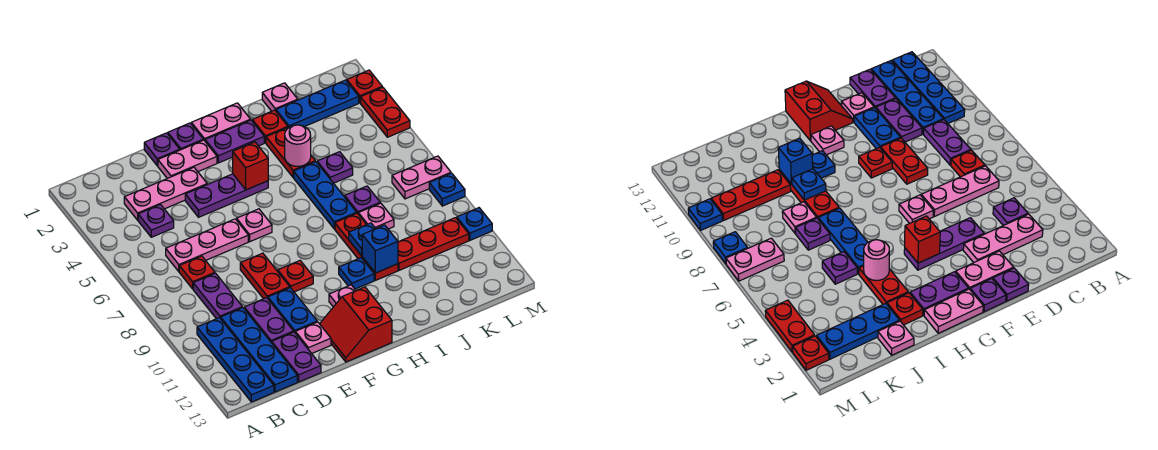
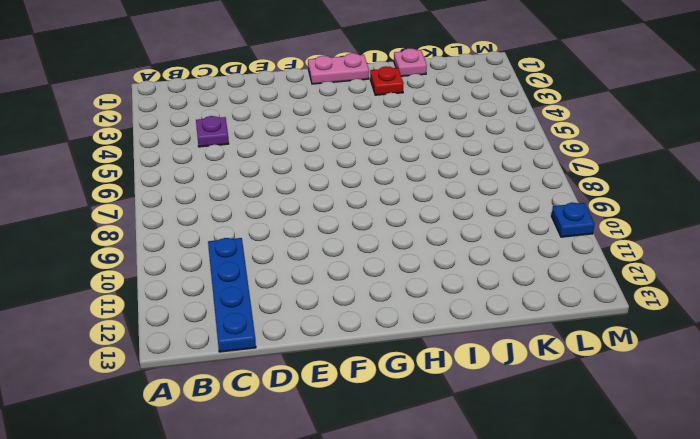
none -> blue 1x4 plate [197,318,274,402]
none -> pink 1x3 plate [124,167,207,220]
none -> pink 1x3 plate [166,219,248,271]
none -> red 1x1 plate [179,256,215,289]

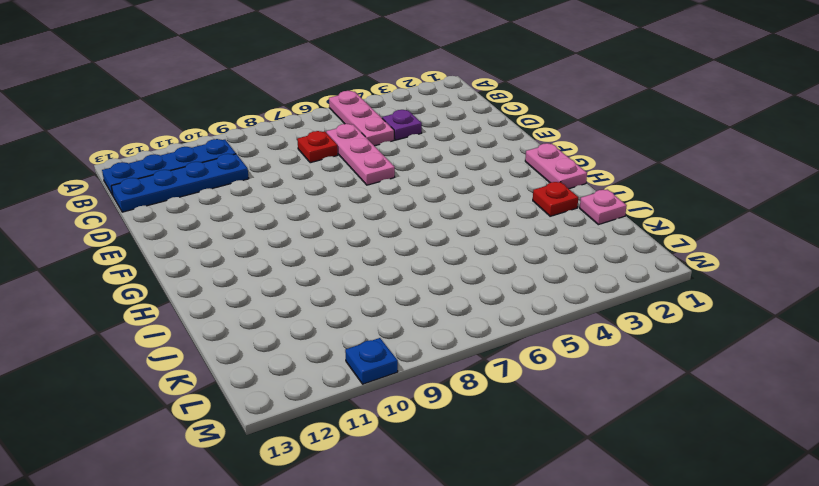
pink 1x3 plate [329,91,394,146] -> pink 1x3 plate moved to [124,167,207,220]
none -> purple 1x2 plate [193,273,242,319]
none -> purple 1x2 plate [244,298,294,343]
none -> purple 1x2 plate [272,332,321,382]
none -> purple 1x1 plate [144,133,180,166]

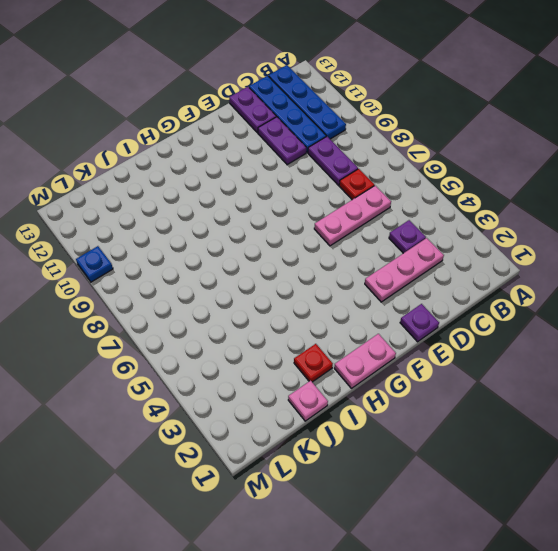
none -> pink 1x2 plate [158,140,217,178]
none -> purple 1x3 plate [185,174,268,217]
none -> red 1x2 plate [240,253,290,299]
none -> blue 1x2 plate [268,288,317,332]

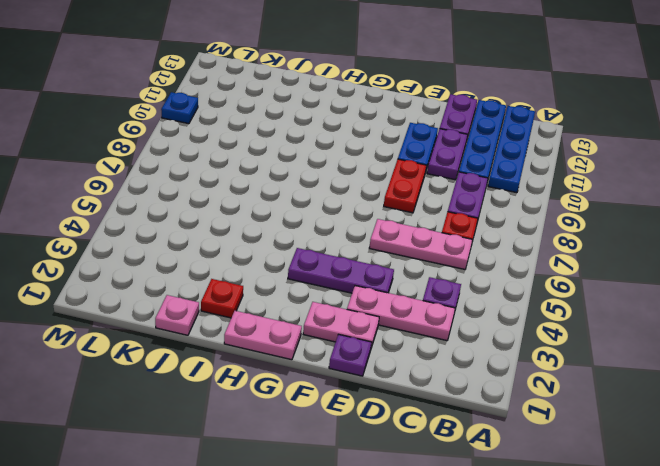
none -> pink 1x1 plate [295,322,331,353]
none -> purple 1x1 plate [168,123,203,150]
none -> pink 1x1 plate [237,209,272,242]
none -> red 1x1 plate [278,261,313,292]

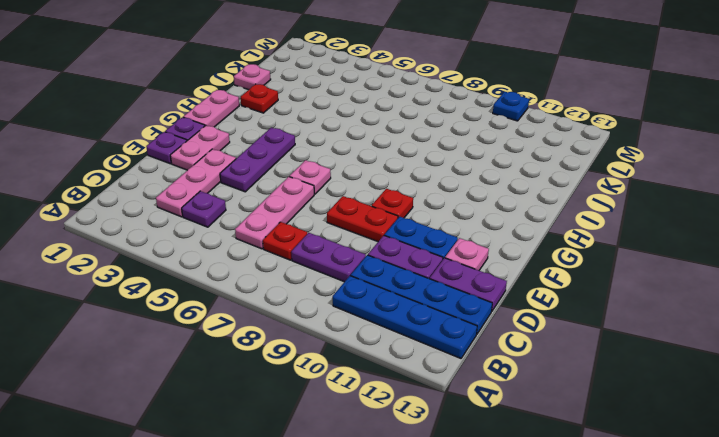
none -> red 2x2 slope [320,287,392,362]
none -> purple 1x2 plate [205,120,264,163]
none -> pink 1x1 plate [329,285,356,307]
none -> blue 1x1 plate [339,258,374,289]

